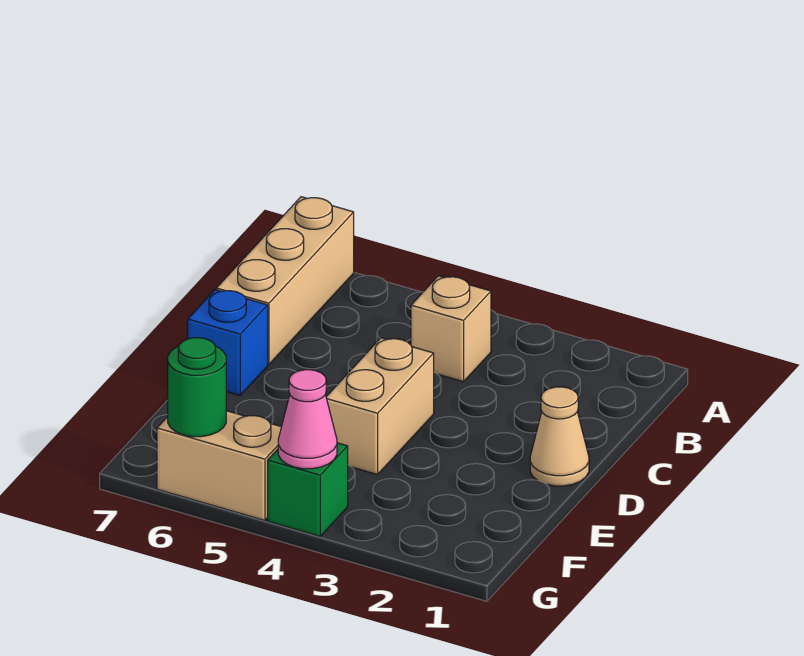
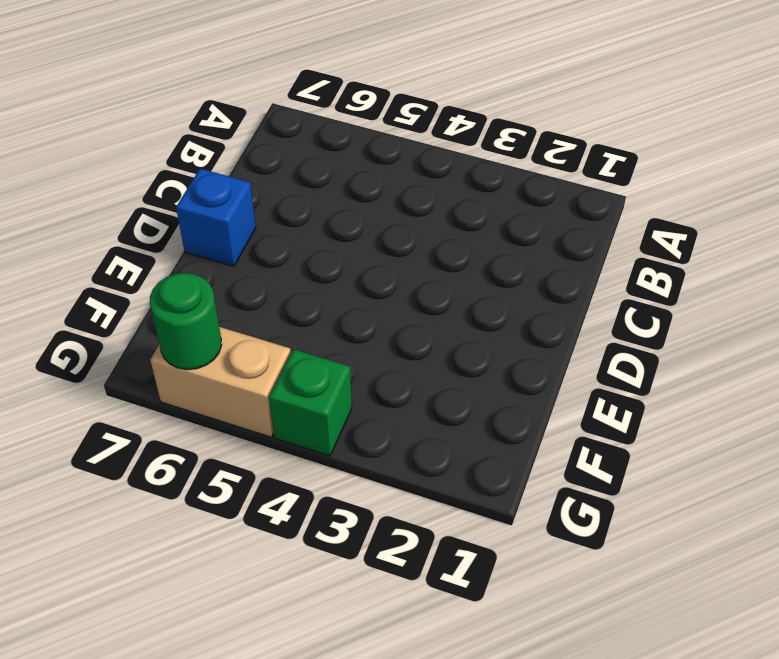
none -> tan 1x3 brick [216,197,354,365]
none -> tan 1x1 brick [411,276,491,382]

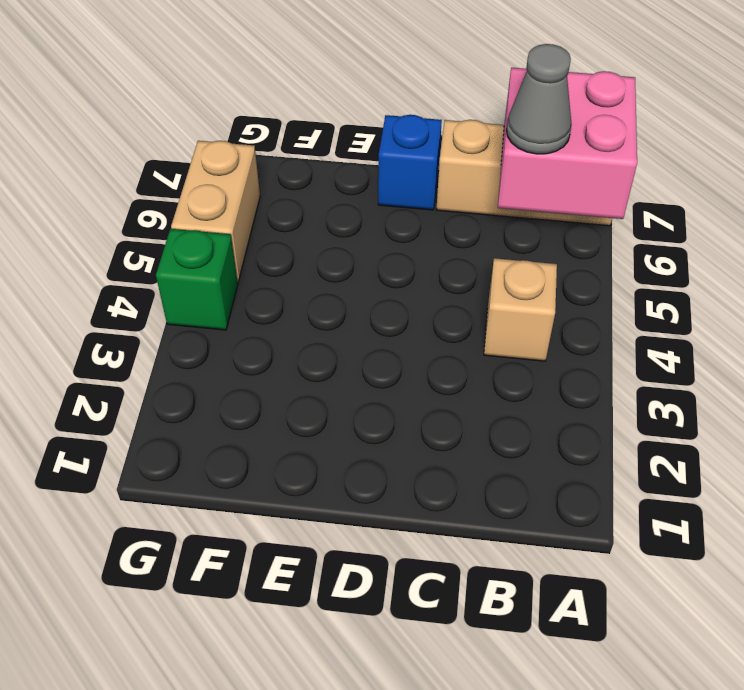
pink 2x2 brick [498,68,637,219] -> none
grey 1x1 cone [506,44,572,154] -> none
none -> tan 1x1 cone [530,387,589,486]
none -> tan 1x2 brick [326,338,434,475]

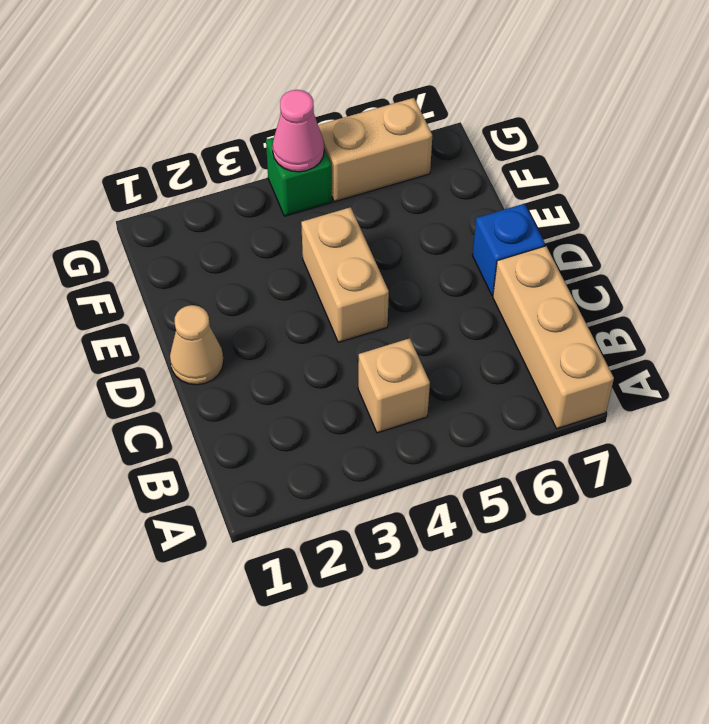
none -> green 1x1 round brick [168,338,226,437]

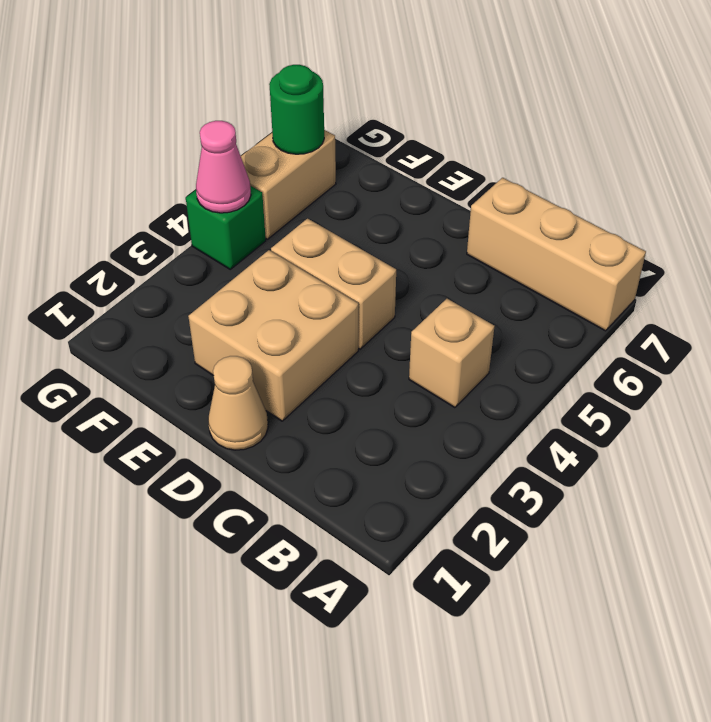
tan 2x2 brick [188,250,358,421] -> none
none -> blue 1x1 brick [188,290,268,395]

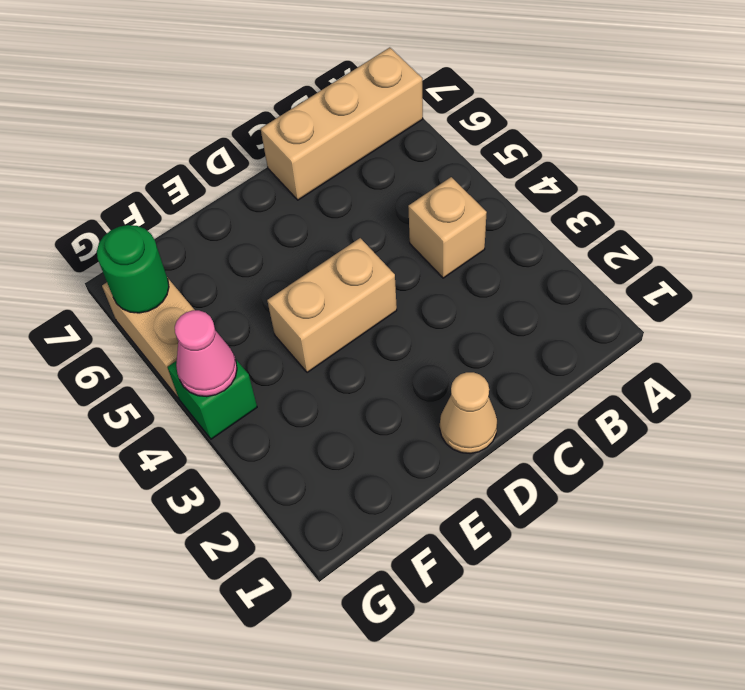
none -> blue 1x1 brick [188,290,268,395]

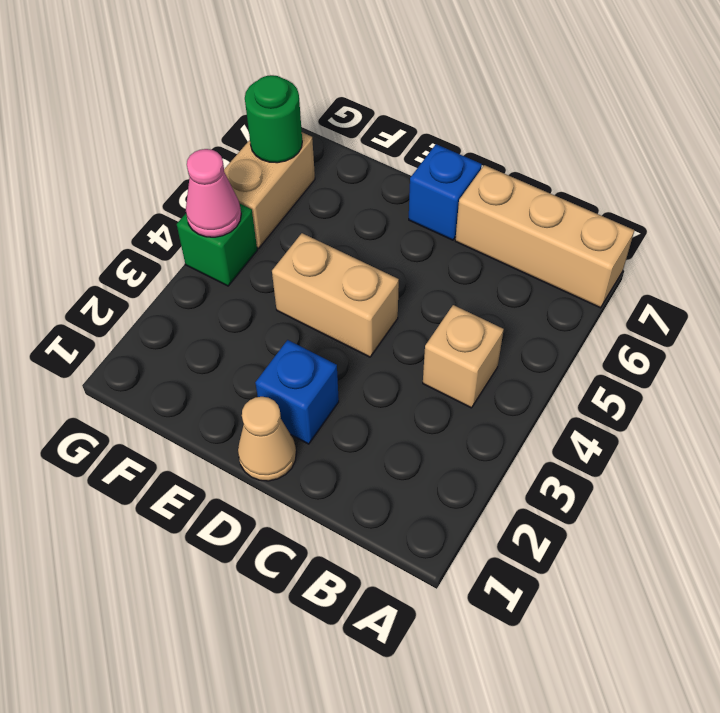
blue 1x1 brick [255,340,339,444] -> none

